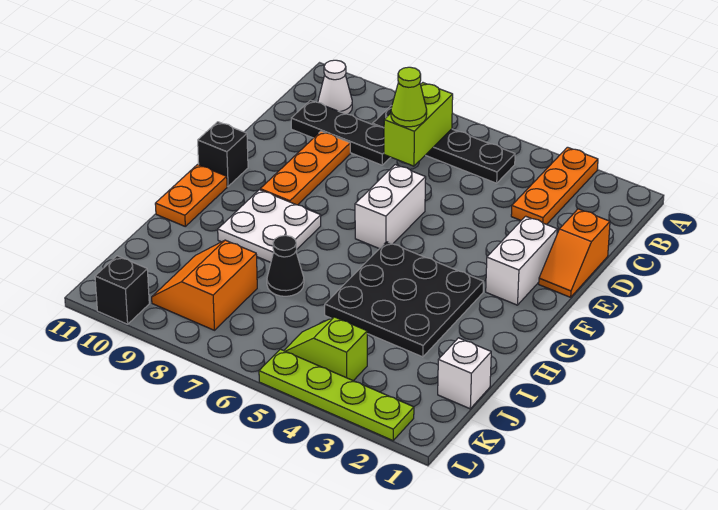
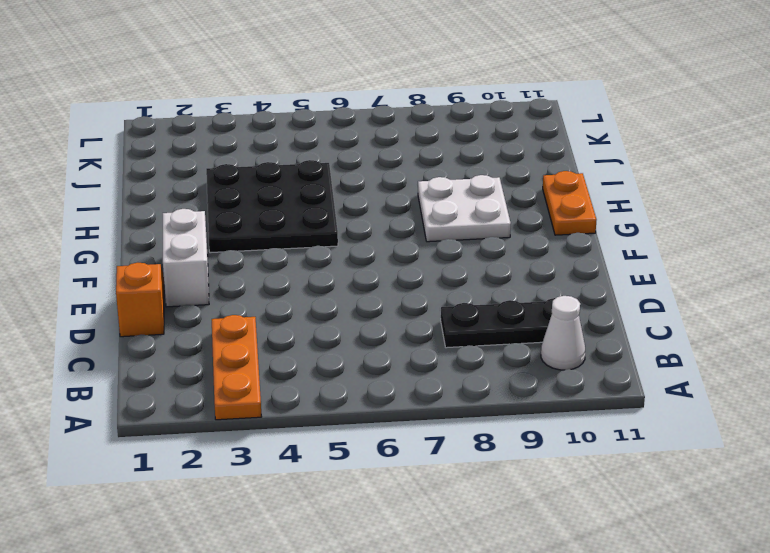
none -> black 1x4 plate [373,106,515,183]
none -> orange 1x3 plate [260,131,350,205]
none -> white 1x2 brick [355,165,426,249]

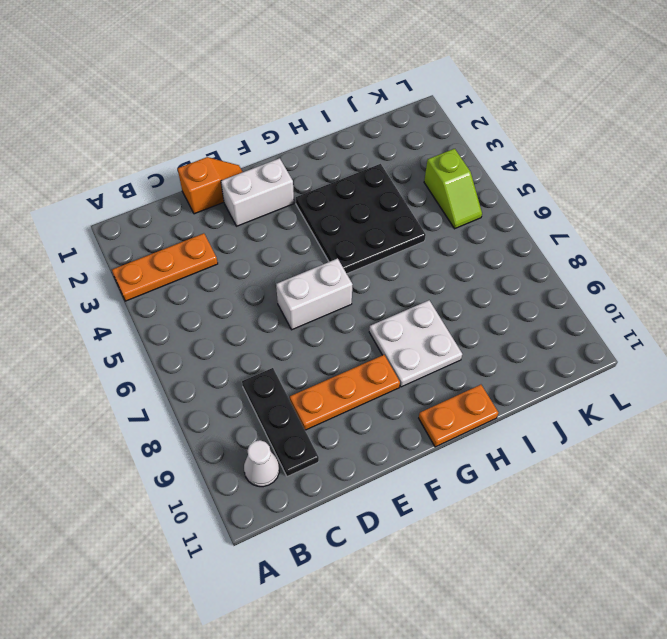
none -> black 1x4 plate [373,106,515,183]
none -> black 1x1 brick [198,122,248,186]
none -> black 1x1 cone [267,235,304,296]

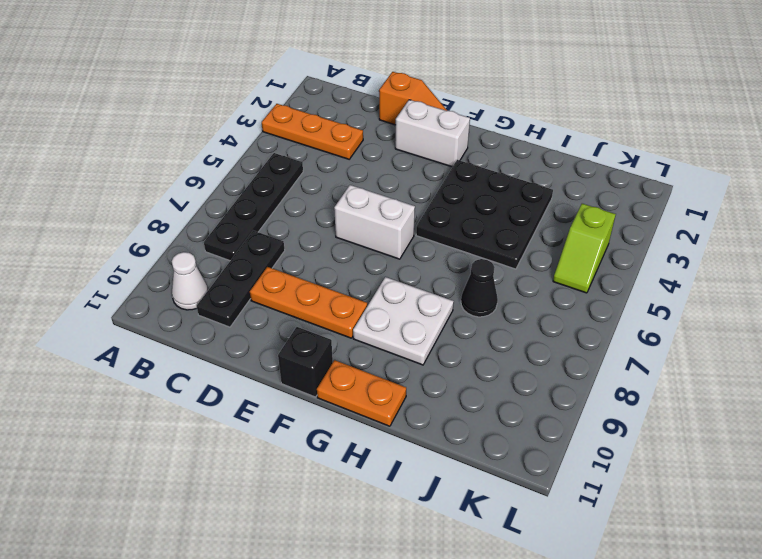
none -> white 1x1 brick [438,338,491,409]
none -> orange 2x2 slope [152,240,257,330]
none -> lime 1x4 plate [259,349,414,440]

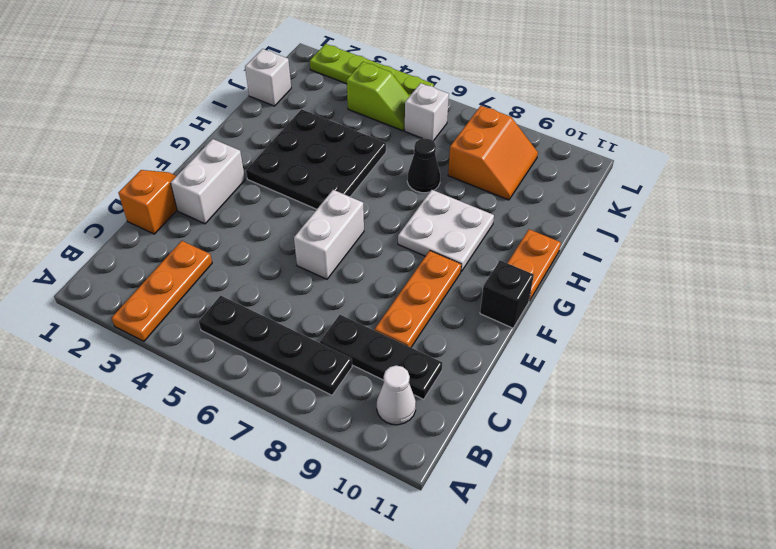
white 1x1 brick [405,83,449,141] -> none
none -> black 1x1 brick [95,256,149,324]
none -> lime 1x2 brick [384,83,453,166]
none -> lime 1x1 cone [391,67,427,127]

